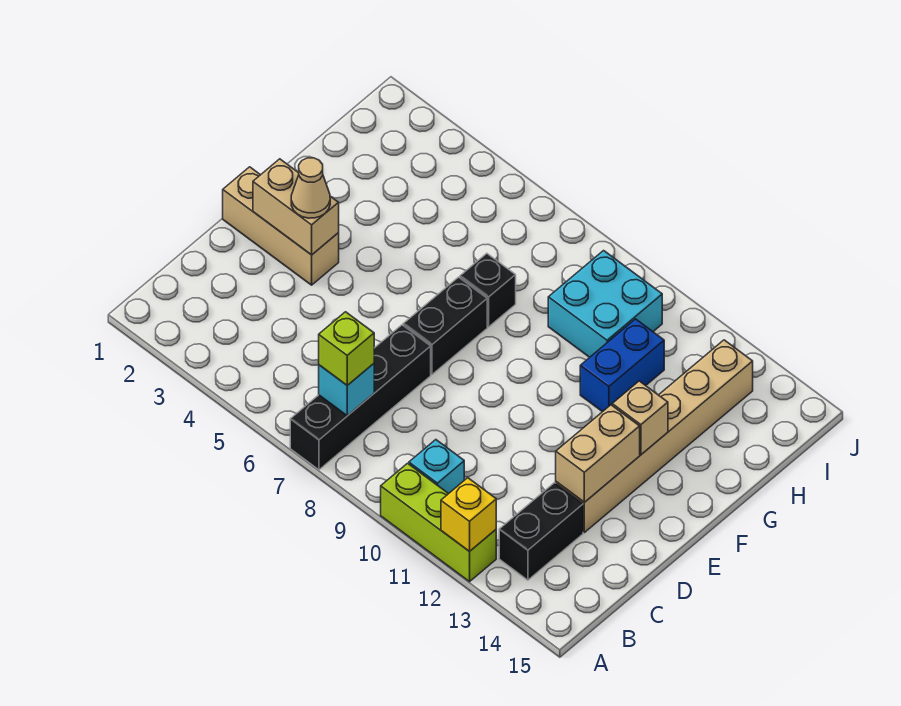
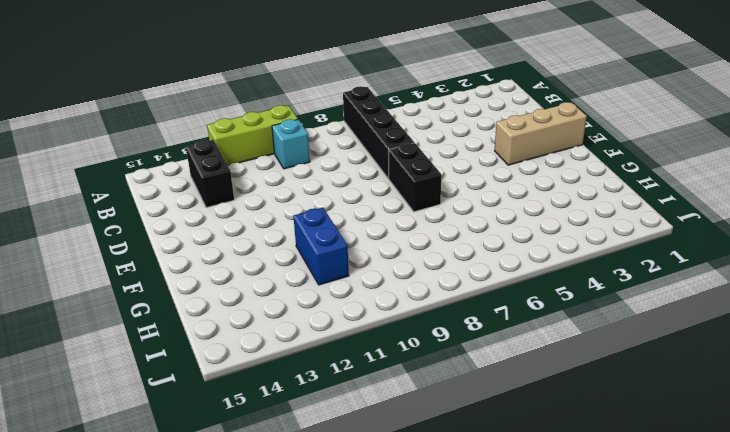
none -> tan 1x6 brick [556,340,753,532]
none -> black 1x1 brick [460,254,516,327]
none -> cyan 2x2 brick [548,251,662,357]

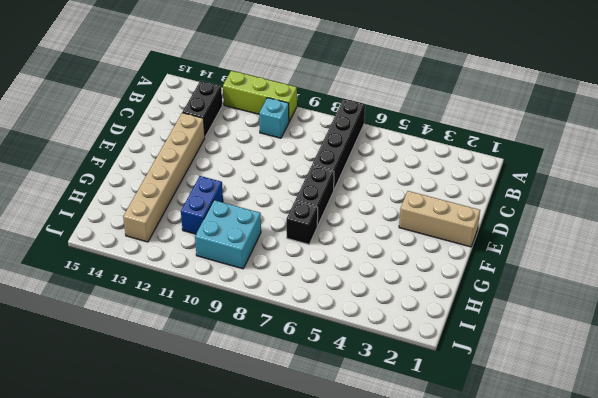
none -> yellow 1x1 brick [441,478,496,552]
none -> cyan 1x1 brick [319,364,374,416]
none -> tan 1x2 brick [556,405,640,502]

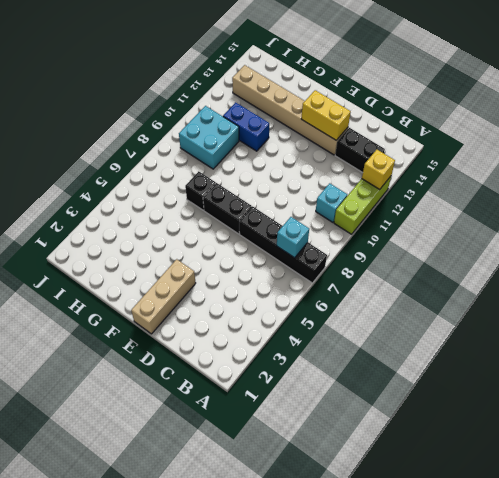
yellow 1x2 brick [301,90,351,140] -> tan 1x2 brick [556,405,640,502]
none -> tan 1x2 brick [253,159,339,255]
none -> tan 1x1 brick [612,381,668,454]
none -> lime 1x1 brick [319,312,374,385]

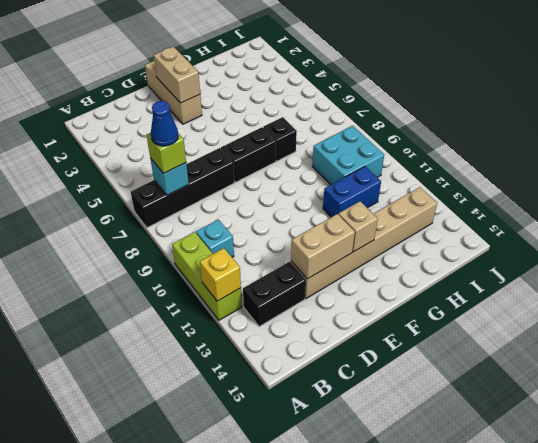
blue 1x1 cone [151,101,178,146] -> none
none -> tan 1x1 cone [291,158,330,218]

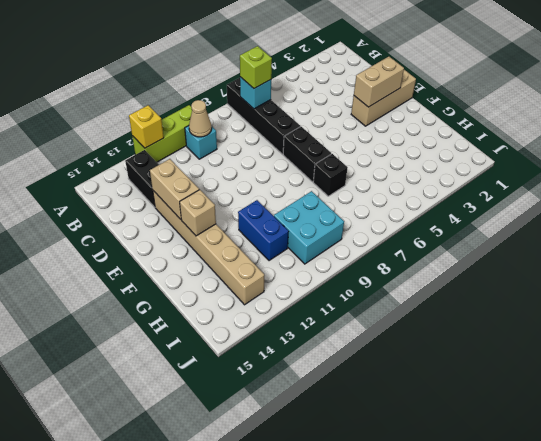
tan 1x1 cone [189,100,212,137] -> tan 1x1 cone moved to [291,158,330,218]

